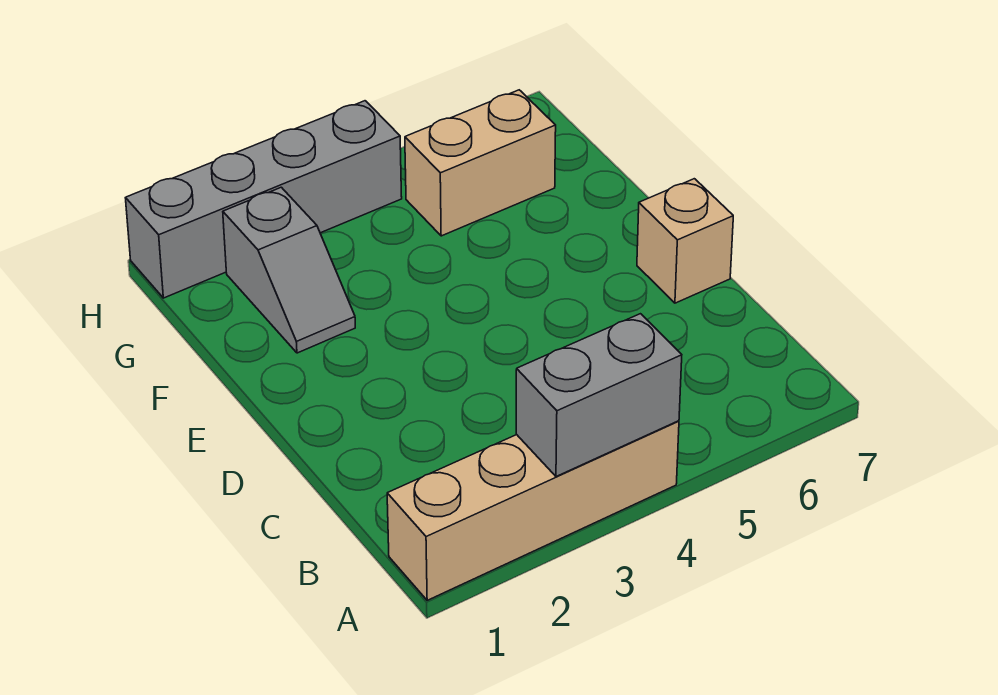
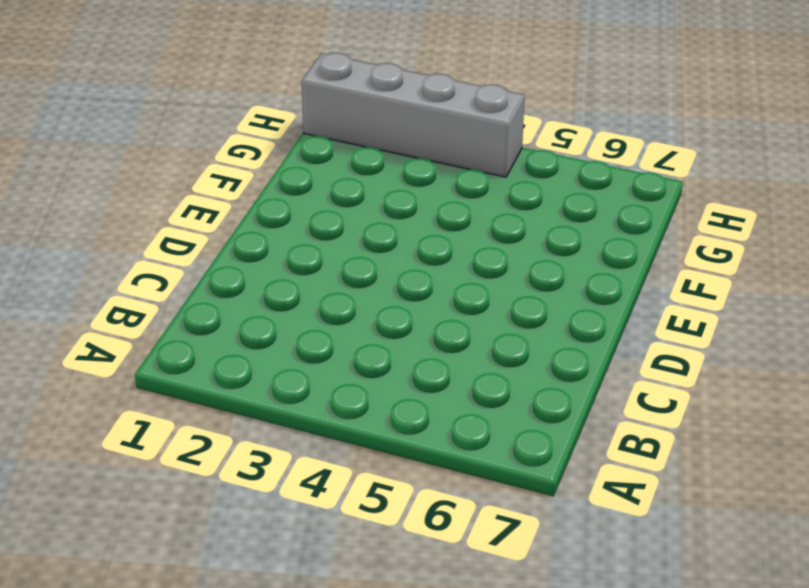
none -> tan 1x4 brick [387,421,679,600]
none -> tan 1x1 brick [637,179,733,303]

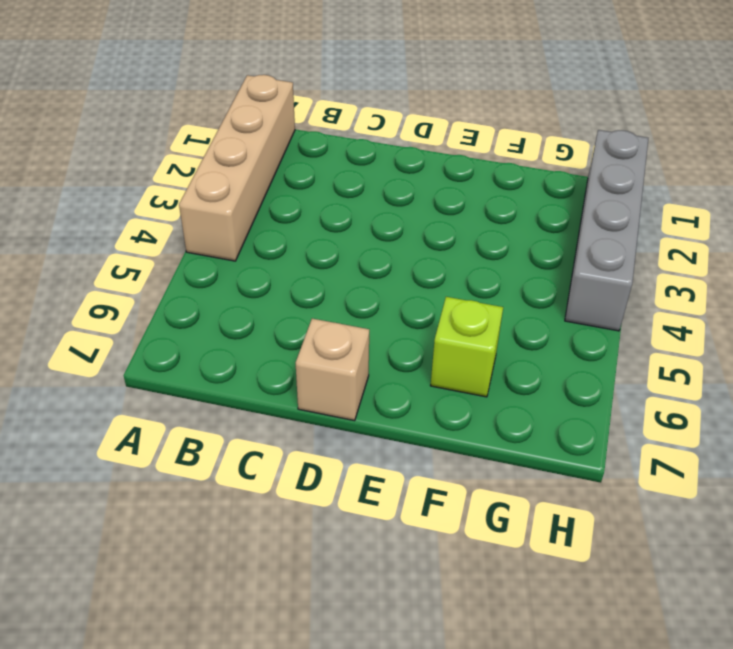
lime 1x1 brick [431,297,503,397] -> none
none -> grey 1x2 slope [223,187,355,353]
none -> tan 1x2 brick [405,90,556,236]

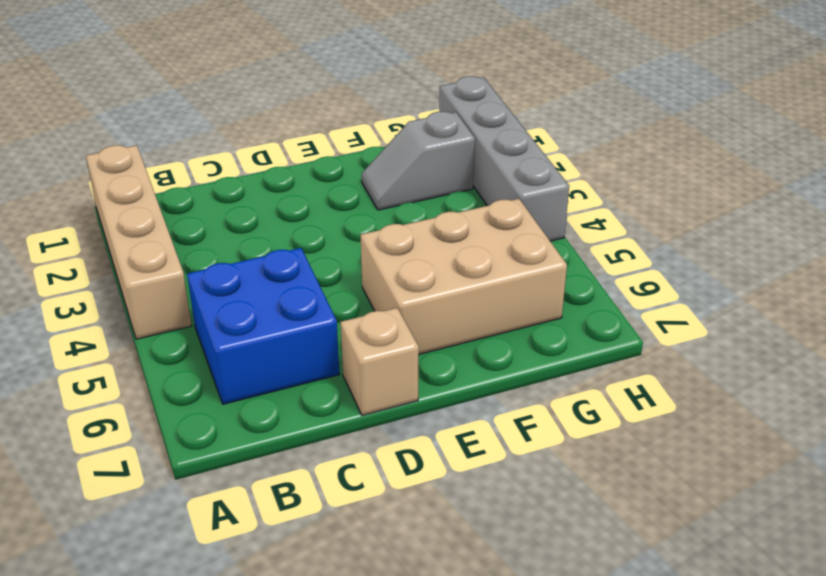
blue 2x2 brick [187,248,339,404] -> none
tan 2x3 brick [361,199,567,354] -> tan 1x2 brick [405,90,556,236]
none -> grey 1x2 brick [516,314,682,477]

